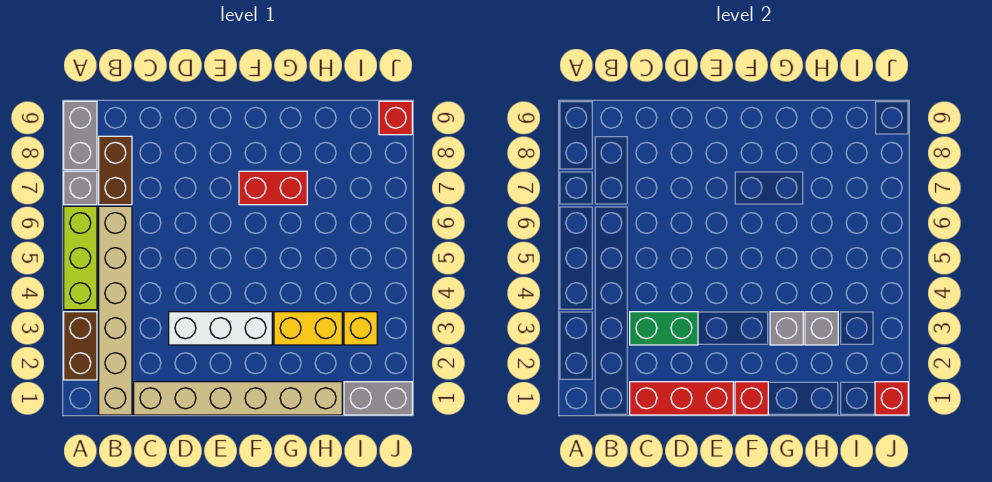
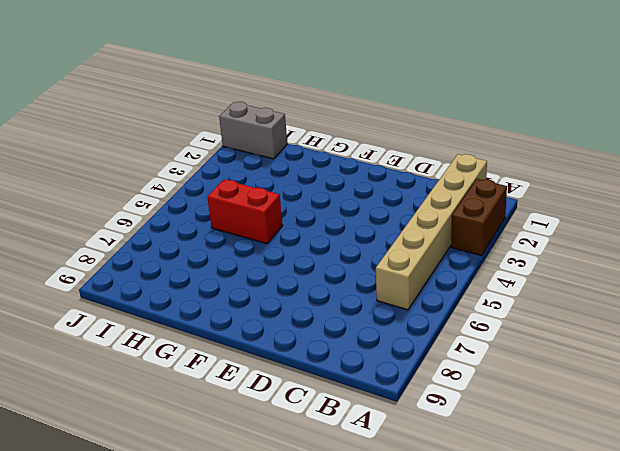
red 1x2 brick [207,180,283,244] -> red 1x2 brick moved to [239,171,307,205]
none -> lime 1x3 brick [64,206,97,310]
none -> grey 1x1 brick [64,171,97,205]
none -> grey 1x2 brick [64,101,97,170]

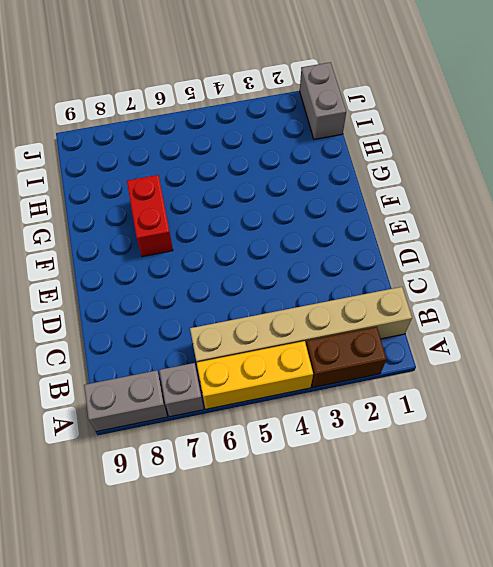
yellow 1x3 brick [197,341,313,409] -> lime 1x3 brick [64,206,97,310]
none -> brown 1x2 brick [99,136,132,205]
none -> tan 1x6 brick [134,382,342,415]
none -> white 1x3 brick [169,312,272,345]

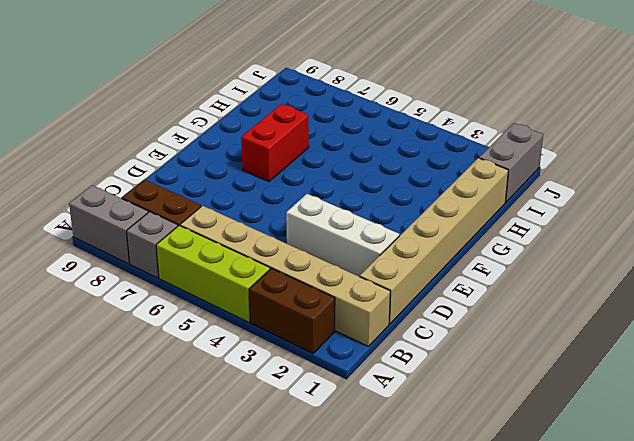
white 1x3 brick [286,194,399,277] -> white 1x3 brick turned to [169,312,272,345]
none -> yellow 1x2 brick [274,312,342,345]
none -> yellow 1x1 brick [344,312,377,345]
none -> red 1x1 brick [379,101,412,135]

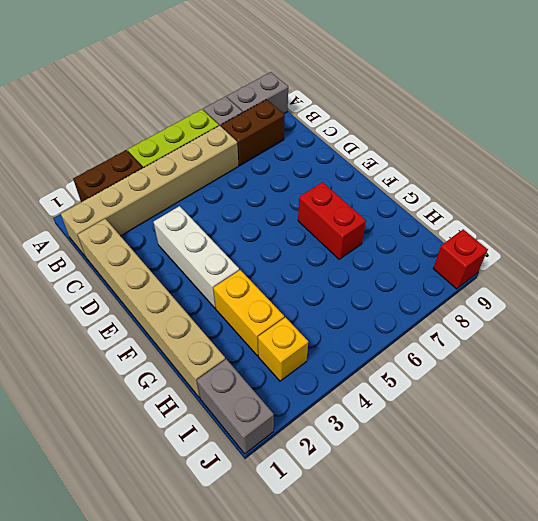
none -> red 1x3 brick [630,382,733,415]
none -> green 1x2 brick [630,312,698,345]
none -> red 1x1 brick [735,382,768,415]

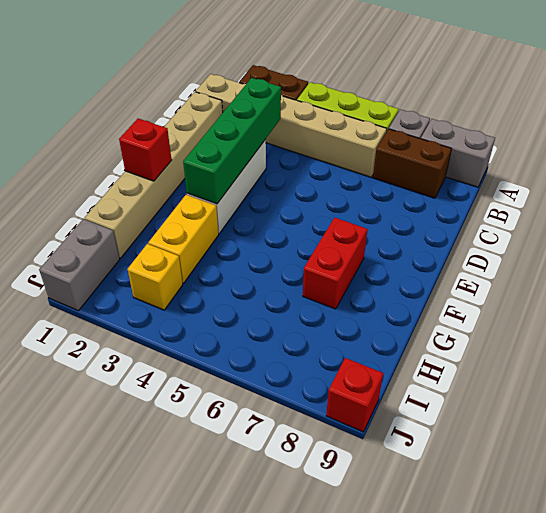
green 1x4 brick [183,78,281,204] -> green 1x2 brick [630,312,698,345]
none -> red 1x3 brick [630,382,733,415]
none -> grey 1x1 brick [770,312,803,345]
none -> grey 1x1 brick [805,312,838,345]

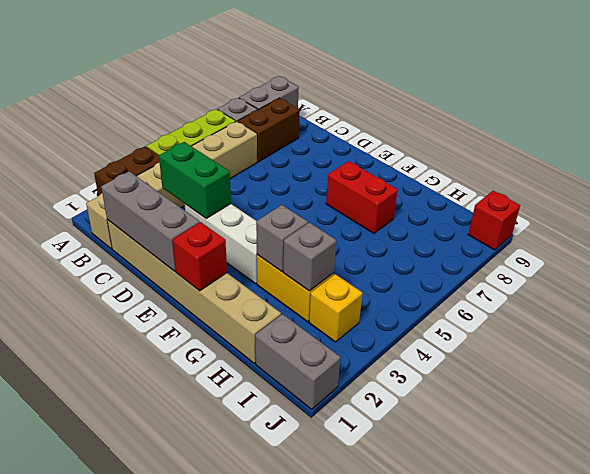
grey 1x3 brick [101,171,200,271] -> red 1x3 brick [630,382,733,415]
none -> red 1x1 brick [875,382,908,415]

